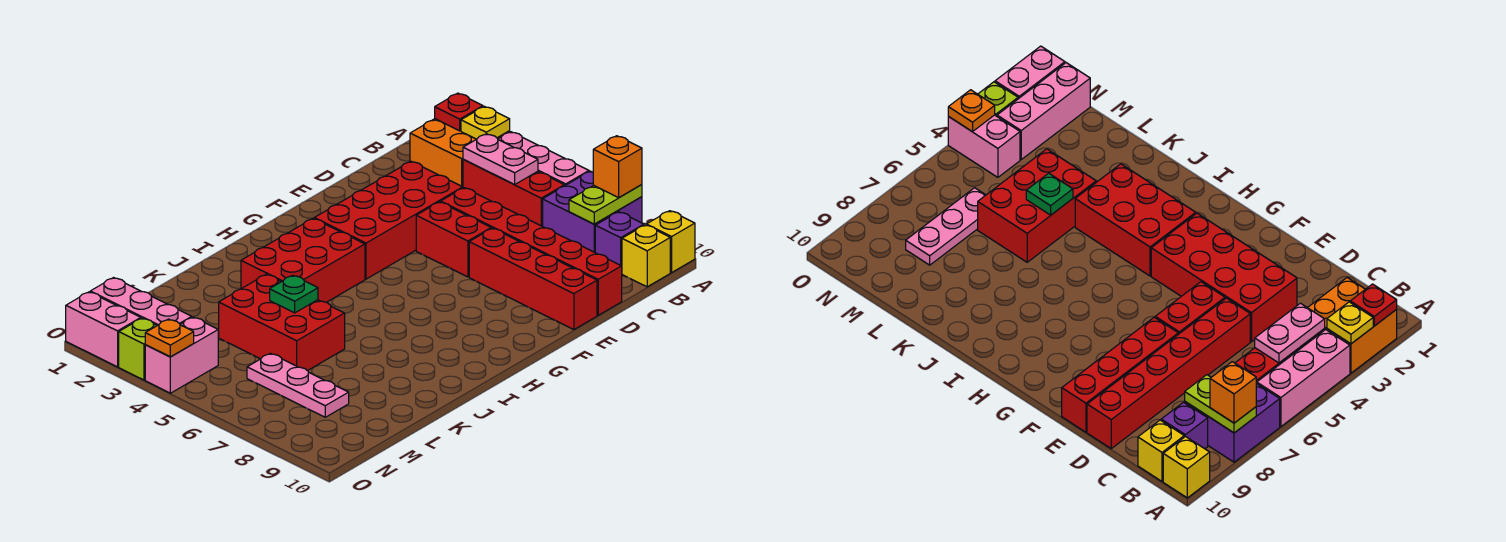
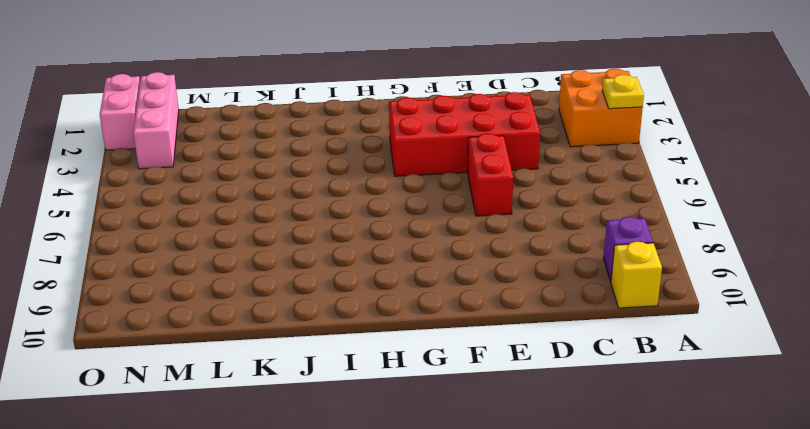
none -> pink 1x3 brick [498,132,589,185]
none -> purple 2x2 brick [543,171,642,252]
none -> yellow 1x1 brick [646,211,695,273]

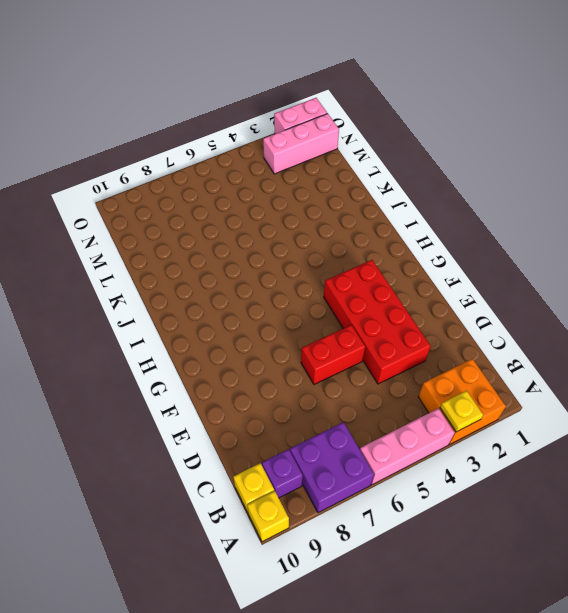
none -> red 1x3 brick [463,159,565,226]
none -> red 1x6 brick [441,188,622,315]
none -> red 1x4 brick [469,228,597,330]

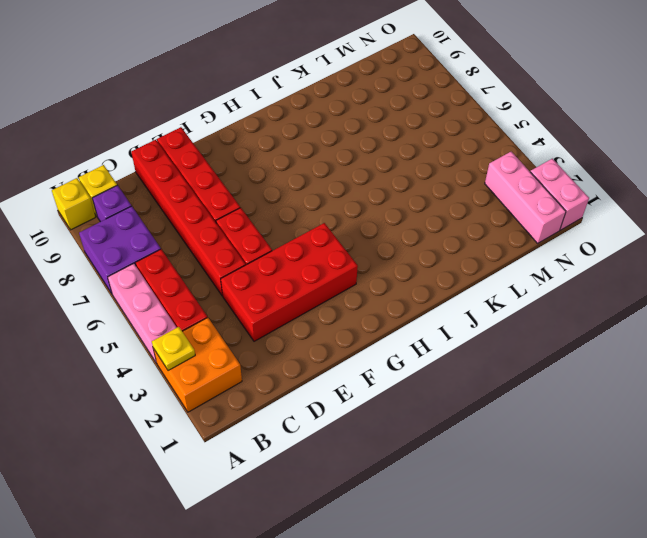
none -> red 2x3 brick [241,218,365,302]
none -> red 2x3 brick [219,274,345,371]
none -> pink 1x3 plate [247,353,349,417]

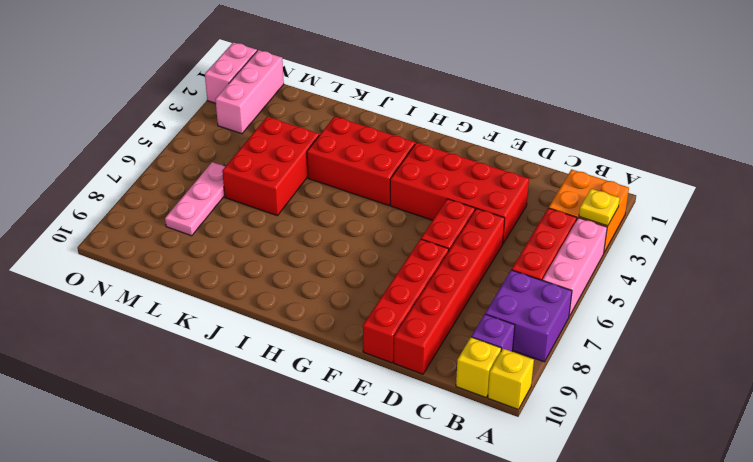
none -> pink 1x2 brick [145,317,218,393]
none -> lime 1x1 brick [119,318,157,380]
none -> red 1x1 plate [435,93,483,131]

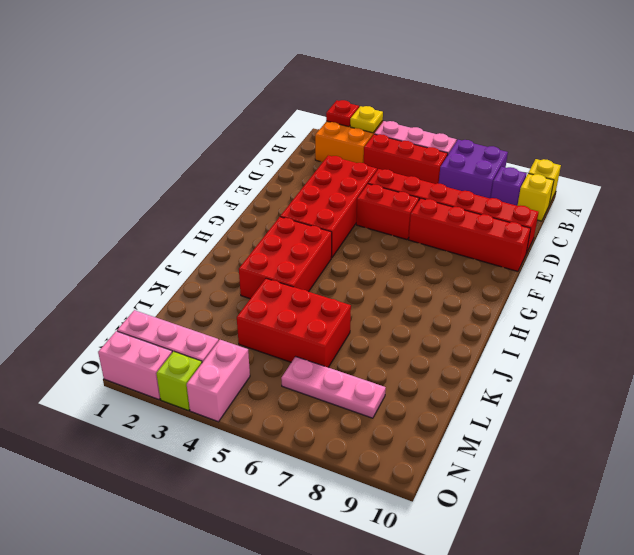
none -> lime 1x2 plate [569,185,642,224]
none -> pink 1x2 plate [463,134,538,185]
none -> green 1x1 plate [270,275,318,313]

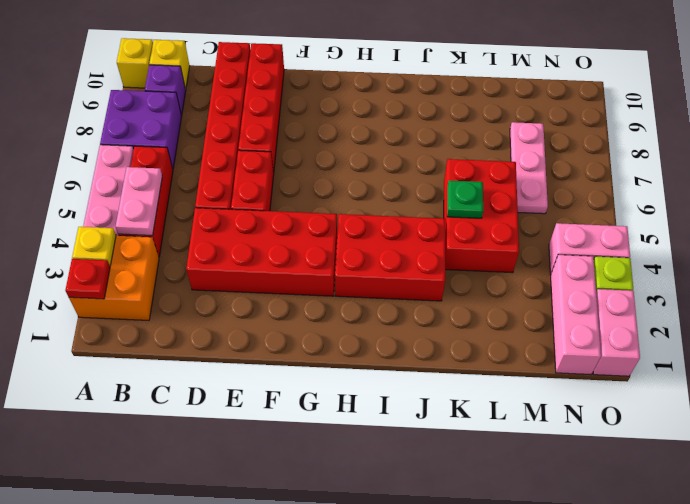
none -> lime 1x2 plate [569,185,642,224]
none -> orange 1x1 plate [145,319,194,357]
none -> orange 1x1 brick [593,136,642,198]

